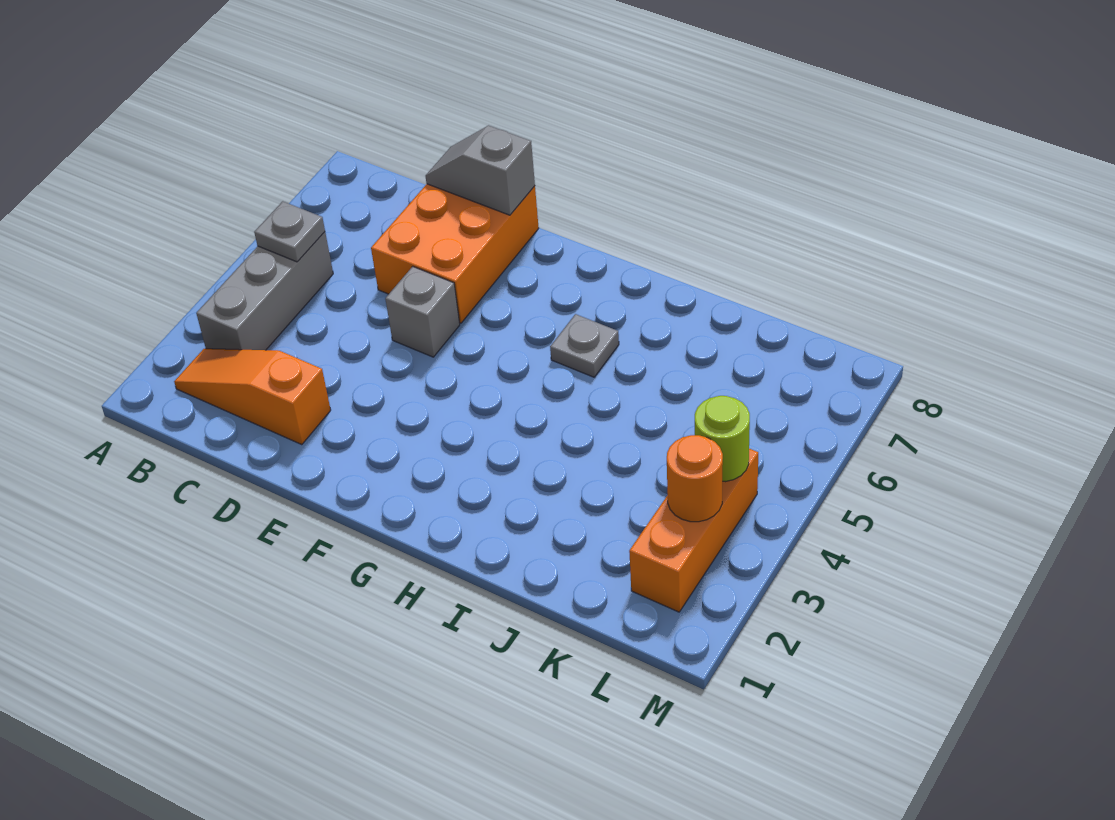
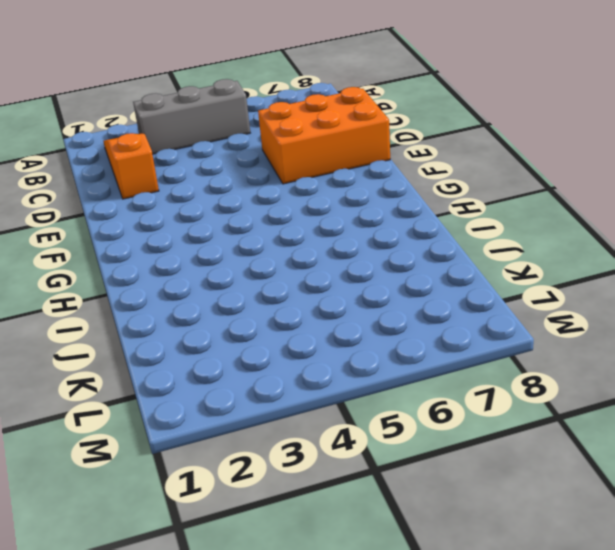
none -> grey 1x1 brick [385,266,460,357]
none -> grey 1x1 plate [550,314,619,377]

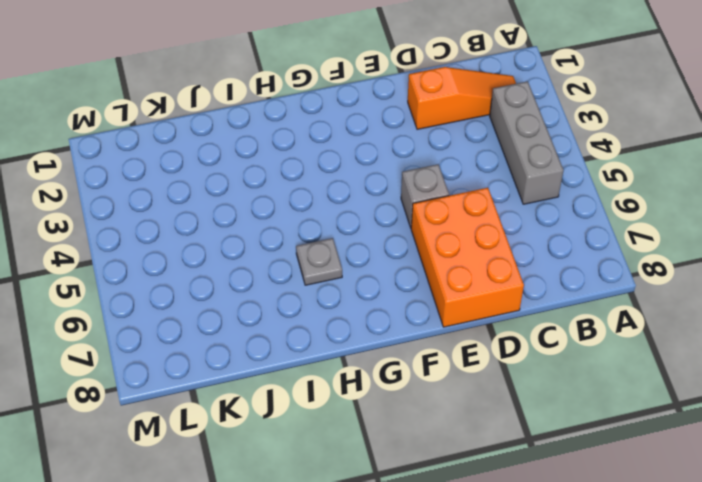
none -> orange 1x3 brick [629,449,758,612]
none -> grey 1x1 plate [254,201,325,262]

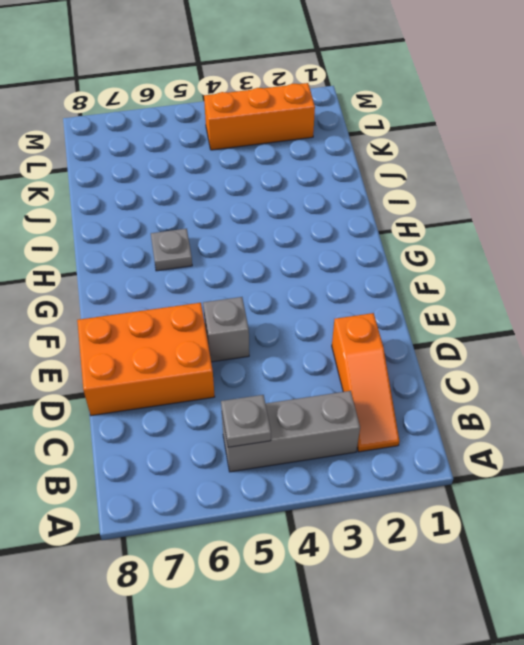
none -> grey 1x2 slope [426,125,535,215]
none -> orange 1x1 round brick [667,435,723,522]

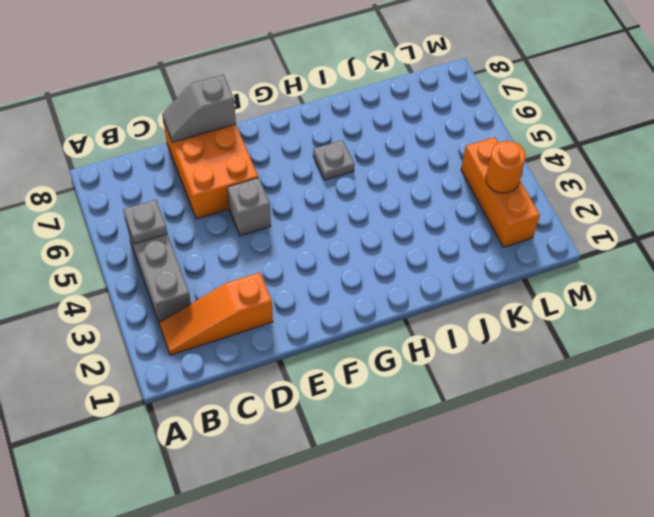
none -> lime 1x1 round brick [695,396,750,482]

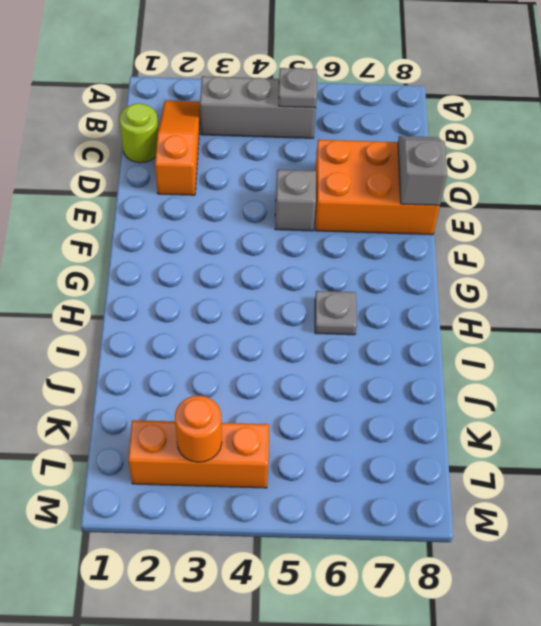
lime 1x1 round brick [119,103,158,163] -> lime 1x1 round brick moved to [695,396,750,482]

